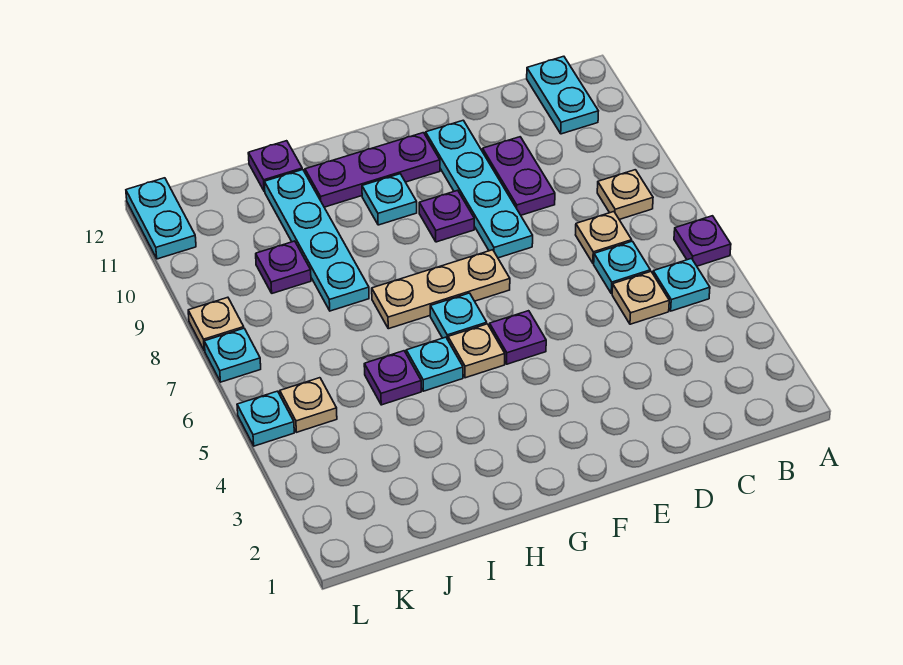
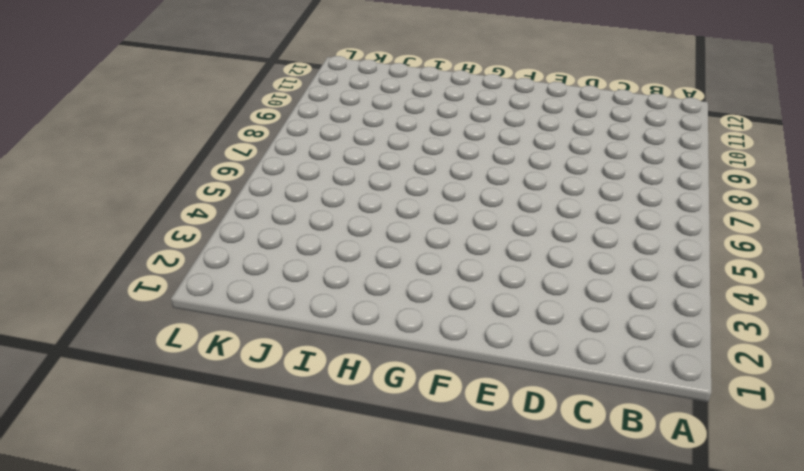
none -> purple 1x1 plate [674,216,731,266]
none -> cyan 1x1 plate [653,259,710,311]
none -> tan 1x1 plate [597,170,653,220]

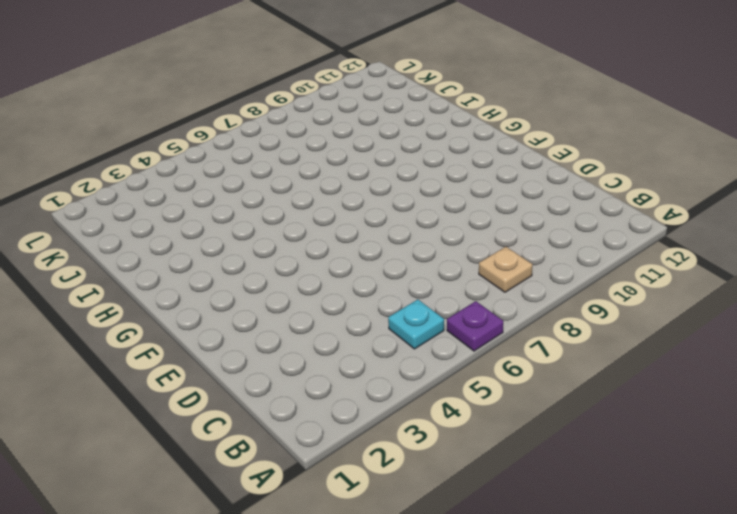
none -> cyan 1x2 plate [527,56,598,134]
none -> tan 1x1 plate [612,271,669,324]
none -> cyan 1x1 plate [594,241,650,294]

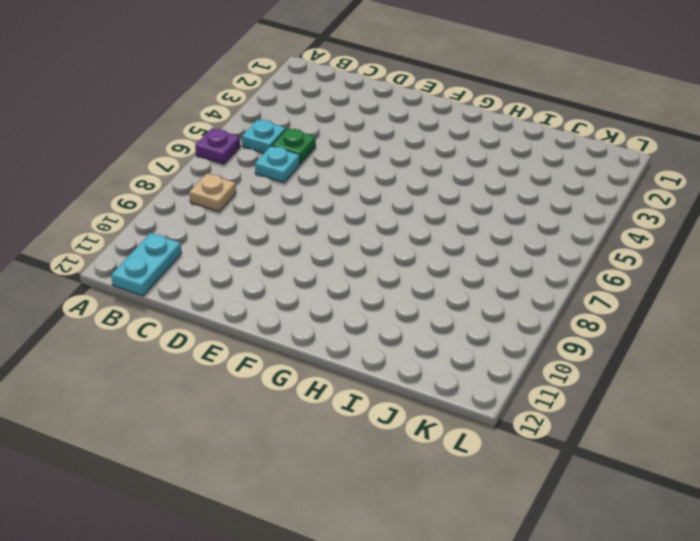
green 1x1 plate [272,128,316,164] -> tan 1x1 plate [612,271,669,324]
none -> tan 1x1 plate [576,212,632,263]
none -> purple 1x2 plate [483,137,555,215]
none -> cyan 1x4 plate [426,120,533,258]

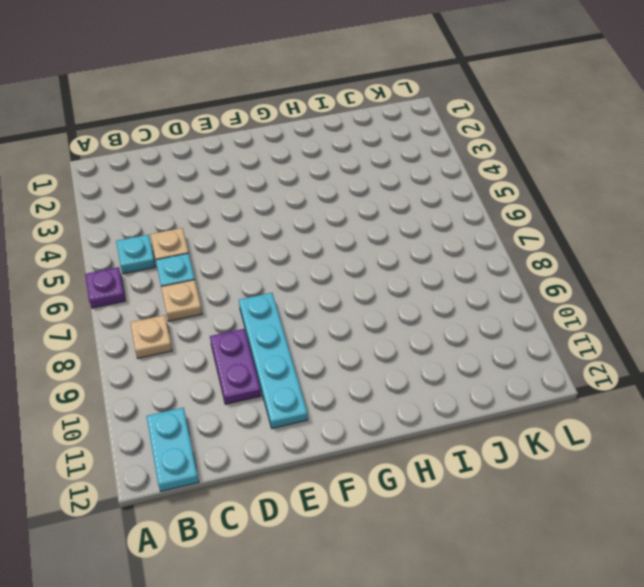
none -> purple 1x1 plate [490,311,546,364]
none -> tan 1x3 plate [372,250,510,329]
none -> purple 1x1 plate [419,190,474,242]

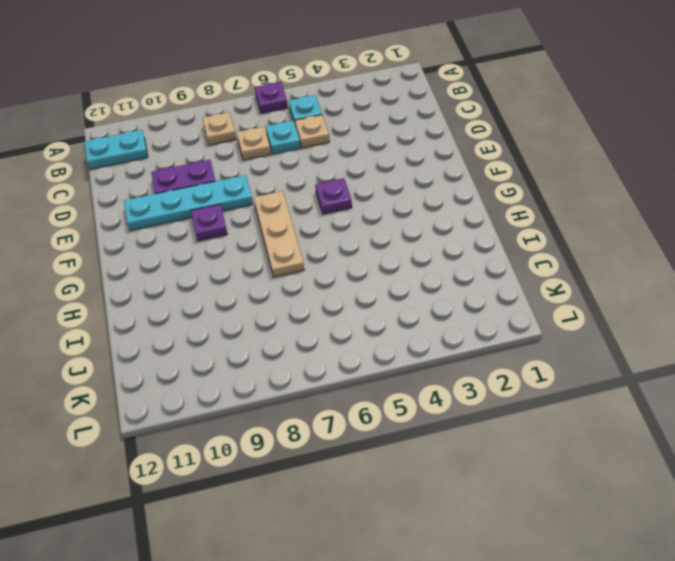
none -> purple 1x3 plate [305,133,440,207]
none -> tan 1x1 plate [448,324,505,378]
none -> cyan 1x1 plate [430,293,487,340]

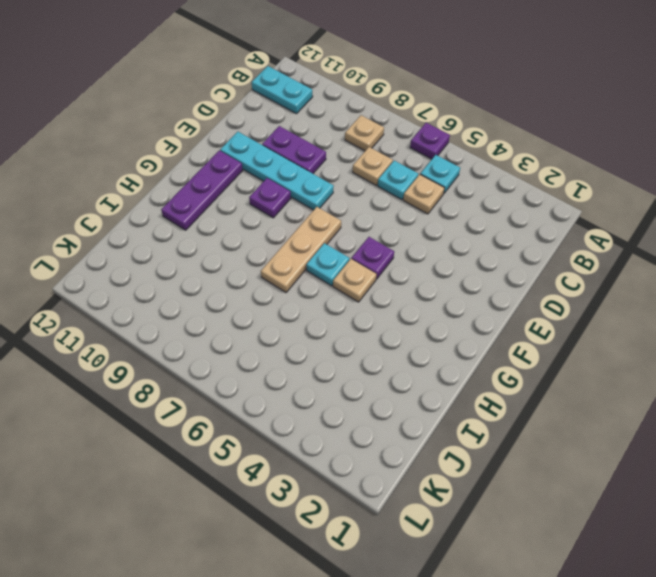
none -> cyan 1x1 plate [362,174,417,225]
none -> cyan 1x1 plate [406,337,463,391]
none -> purple 1x1 plate [364,351,421,405]

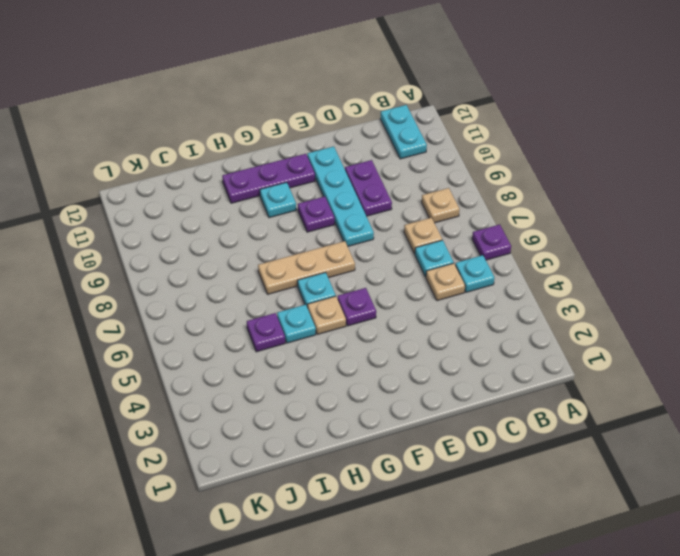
none -> cyan 1x4 plate [264,170,369,311]
none -> purple 1x1 plate [248,141,302,191]
none -> purple 1x1 plate [256,241,311,293]

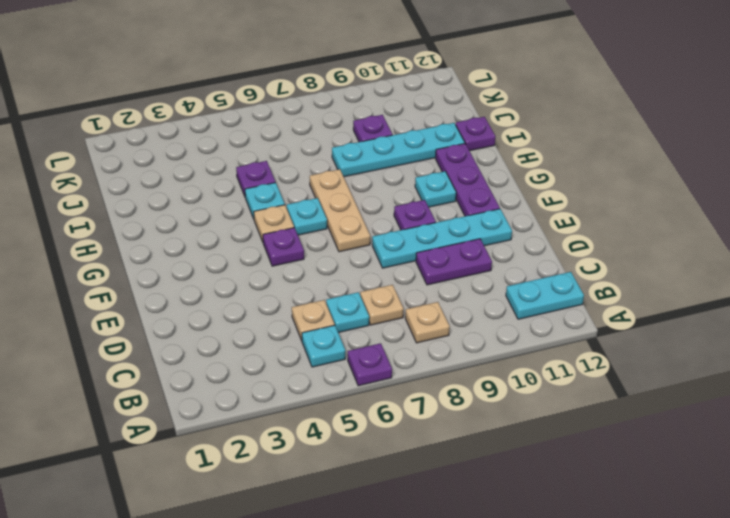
none -> tan 1x1 plate [280,378,337,432]
none -> cyan 1x1 plate [237,391,294,446]
none -> cyan 1x1 plate [204,328,261,382]

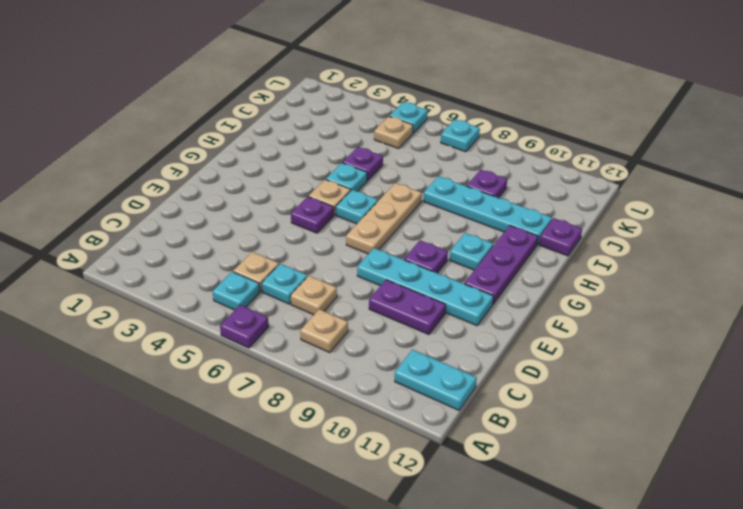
none -> tan 1x1 plate [188,297,244,351]
none -> cyan 1x2 plate [126,178,196,259]

